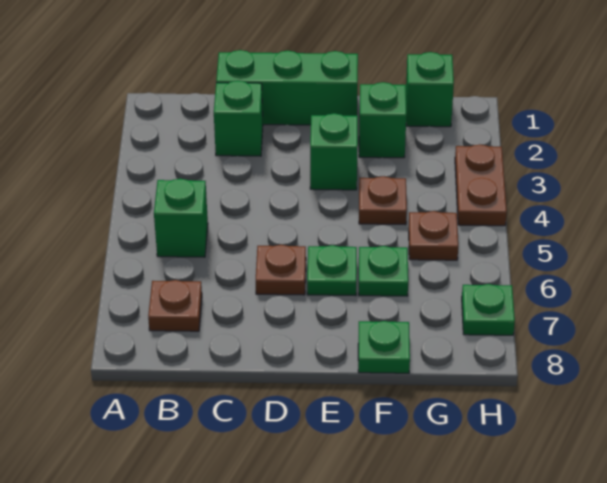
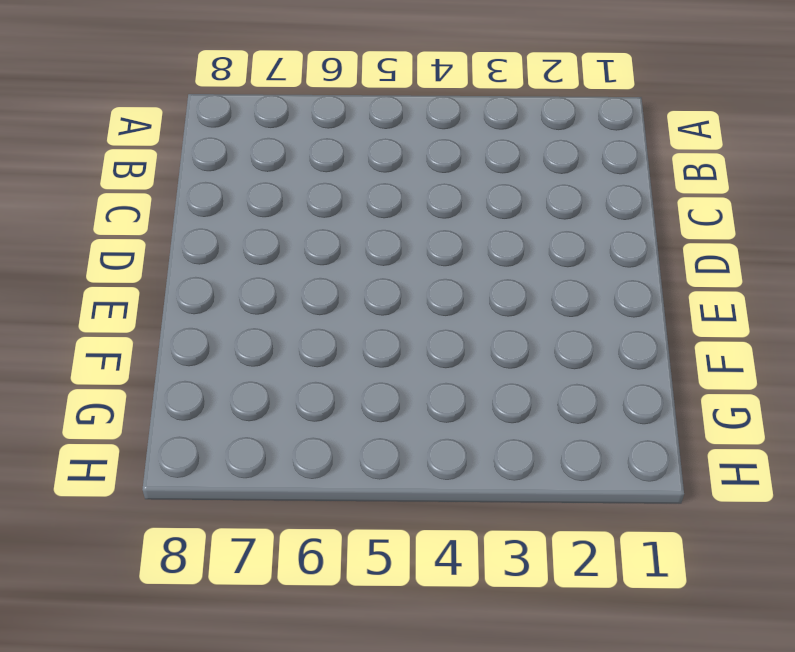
none -> green 1x1 brick [154,179,208,257]
none -> brown 1x1 plate [148,280,202,331]
none -> green 1x3 brick [216,50,358,125]

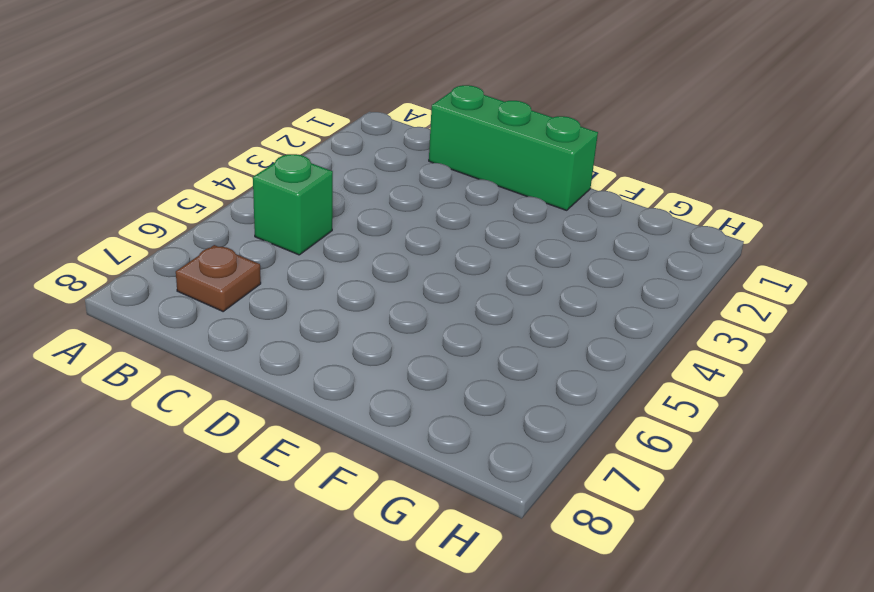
none -> green 1x1 brick [214,81,263,156]
none -> brown 1x1 plate [256,245,306,295]
none -> green 1x1 brick [310,113,358,190]

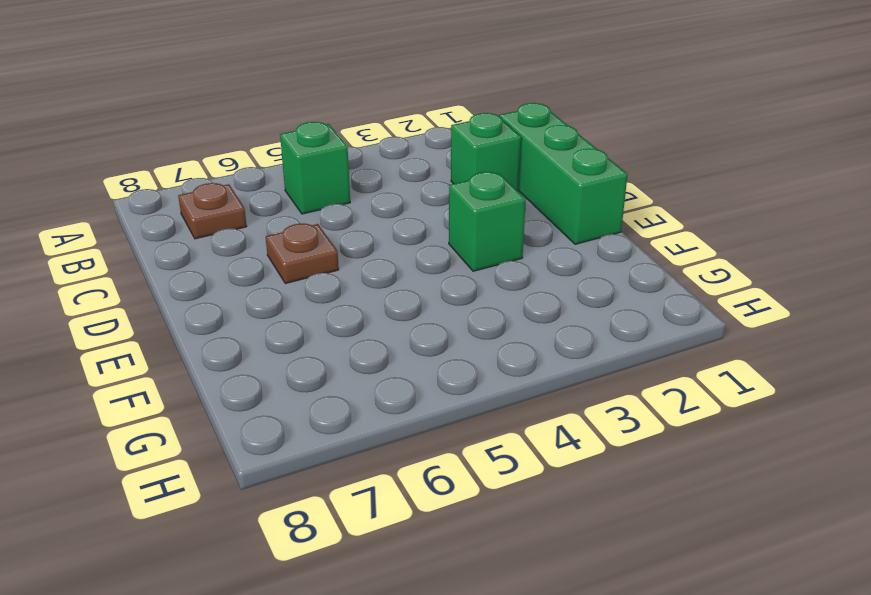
none -> green 1x1 plate [307,245,357,296]
none -> green 1x1 brick [359,82,406,158]
none -> brown 1x1 plate [359,176,407,225]

